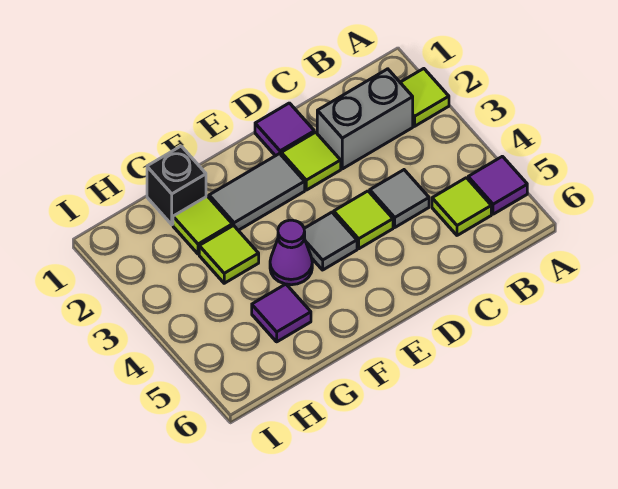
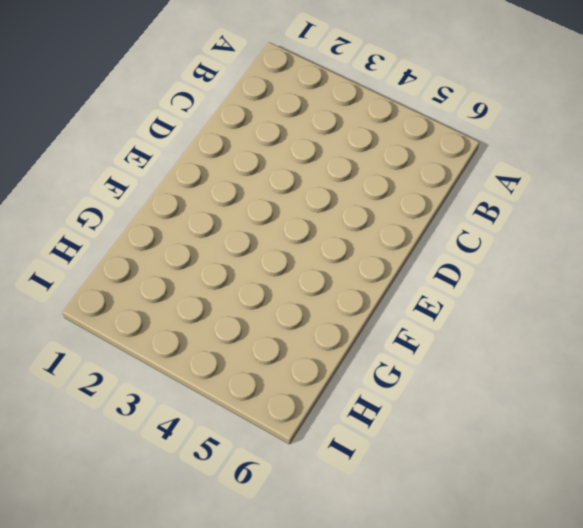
none -> lime 1x1 tile [400,69,449,126]
none -> purple 1x1 tile [468,156,527,214]
none -> grey 1x2 brick [317,69,413,169]

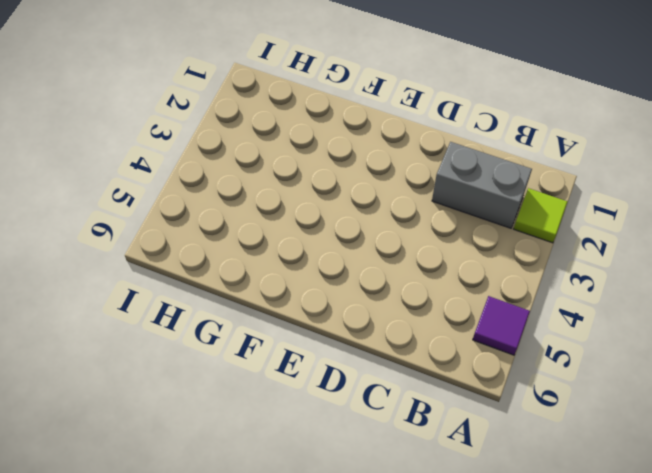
none -> lime 1x1 tile [432,178,491,235]
none -> grey 1x1 tile [370,170,429,227]
none -> purple 1x1 tile [255,103,314,156]

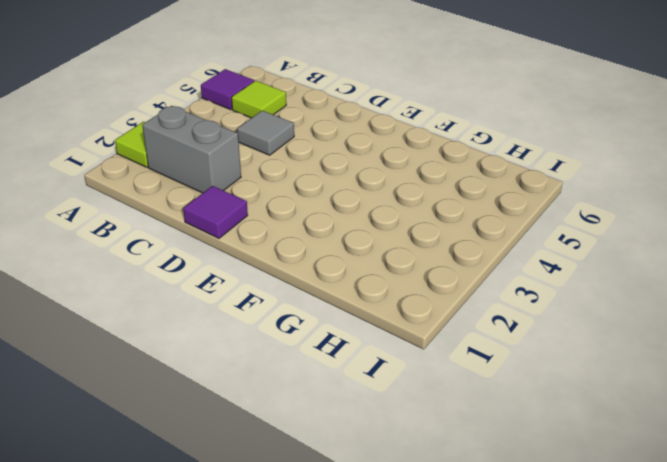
none -> lime 1x1 tile [281,132,341,190]
none -> lime 1x1 tile [334,191,393,249]
none -> grey 1x2 tile [209,154,305,230]

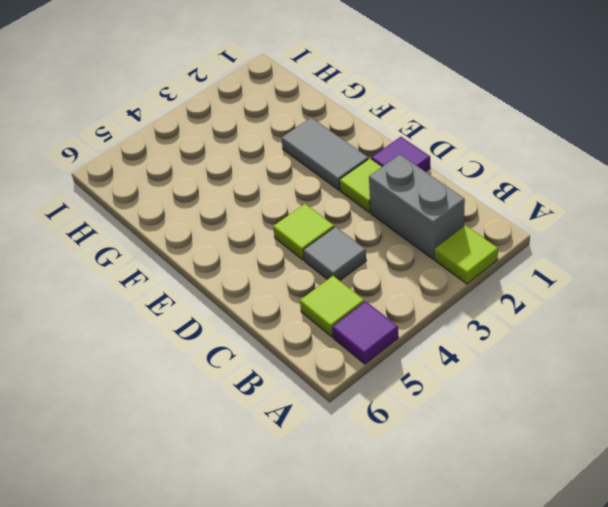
none -> grey 1x1 tile [304,212,357,270]
none -> purple 1x1 cone [270,220,312,285]
none -> black 1x1 brick [147,146,206,225]

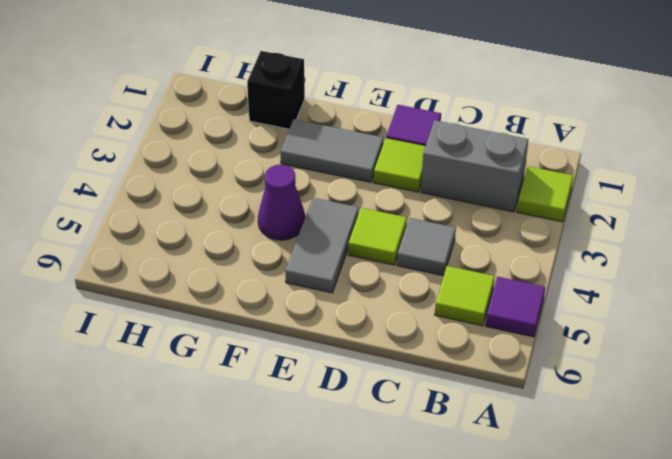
grey 1x2 tile [285,198,359,293] -> grey 1x1 tile [304,212,357,270]
none -> lime 1x1 tile [173,196,232,254]
none -> lime 1x1 tile [199,226,259,283]
none -> purple 1x1 tile [252,284,311,342]

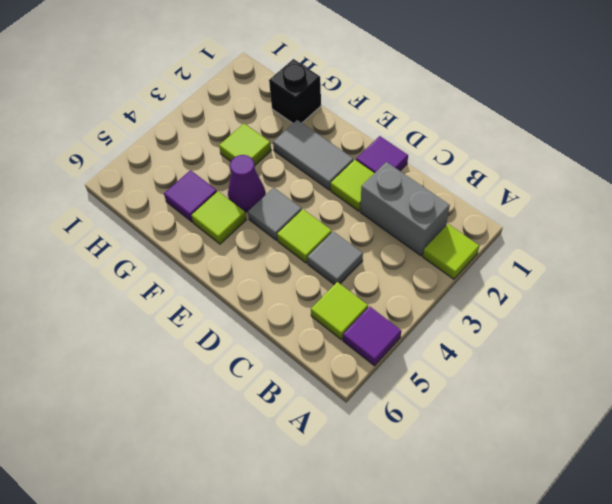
lime 1x1 tile [191,191,246,244] -> lime 1x1 tile moved to [173,196,232,254]

